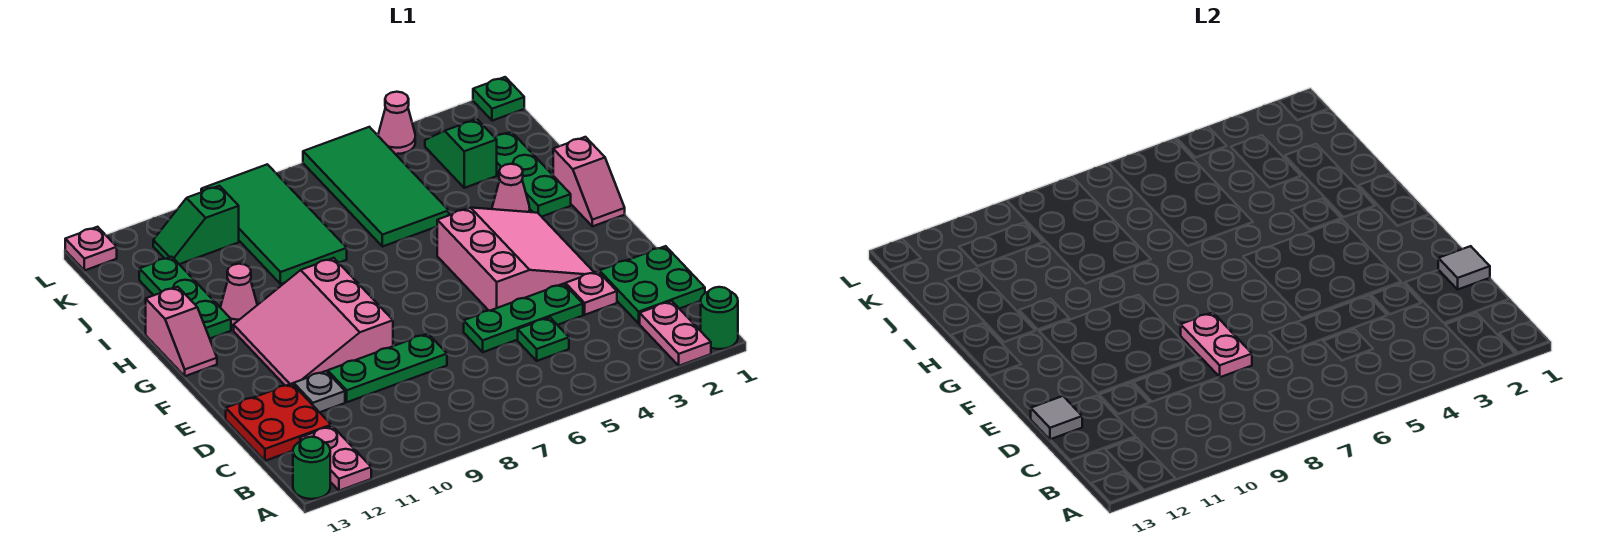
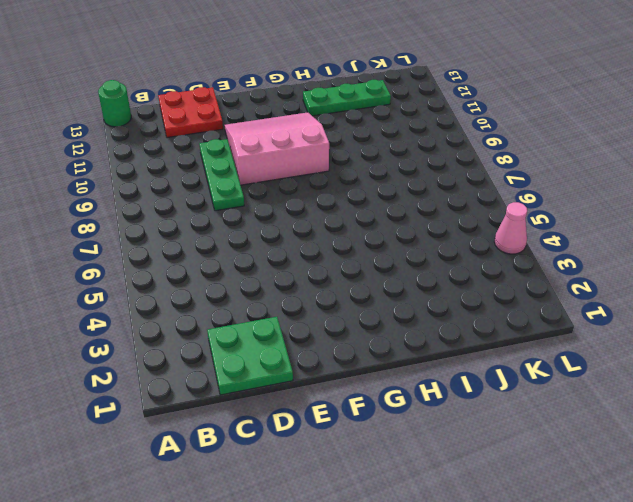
none -> green 1x1 round brick [701,287,738,349]
none -> pink 1x2 plate [640,301,711,366]
none -> pink 1x2 plate [300,426,371,491]

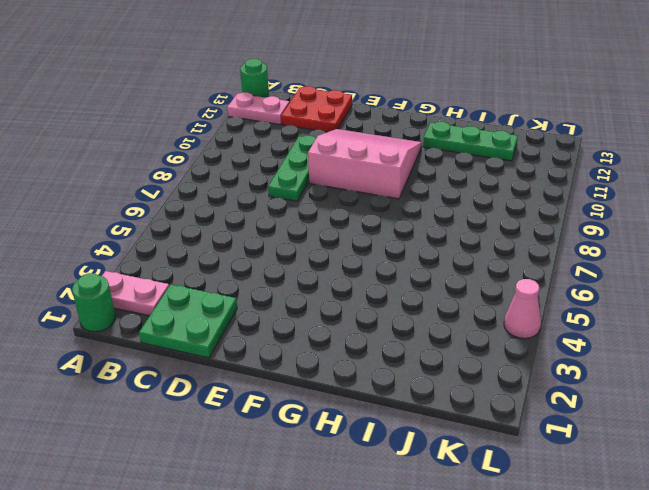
none -> green 1x1 plate [518,317,569,361]
none -> pink 1x1 plate [565,271,617,315]
none -> green 1x3 plate [464,284,583,352]

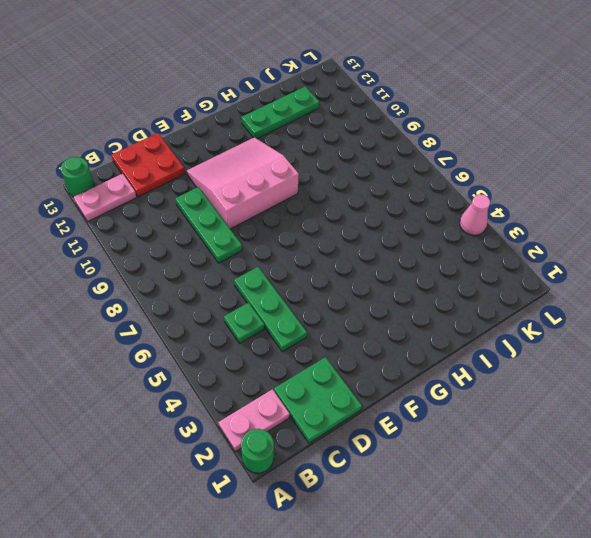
none -> pink 1x1 plate [565,271,617,315]
none -> grey 1x1 plate [294,371,345,412]
none -> pink 3x3 slope [437,208,594,311]

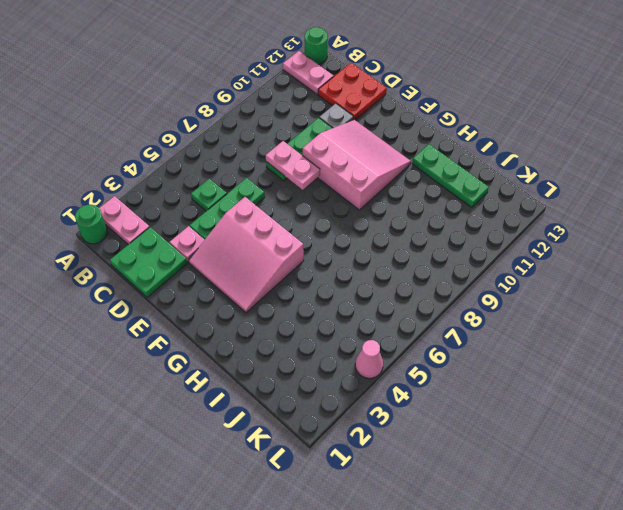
none -> pink 1x2 slope [553,137,625,226]
none -> pink 1x2 slope [146,287,217,376]
none -> green 1x3 plate [495,132,571,217]

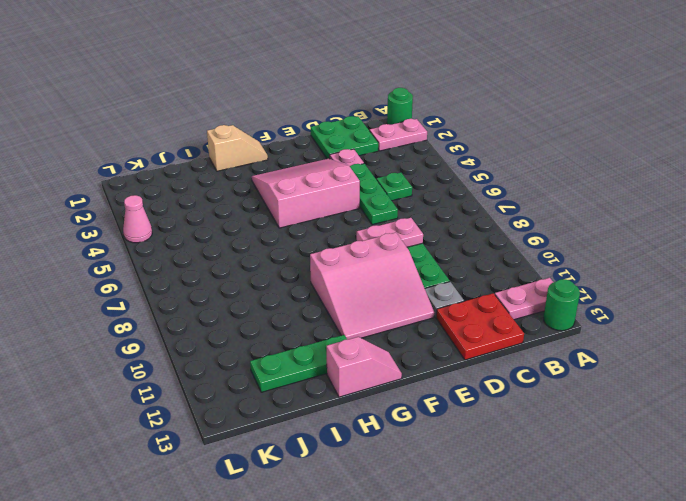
tan 1x2 slope [207,125,268,171] -> pink 1x2 slope [553,137,625,226]
none -> green 1x3 plate [495,132,571,217]
none -> pink 1x1 cone [492,164,530,212]
none -> pink 1x1 cone [221,264,257,325]

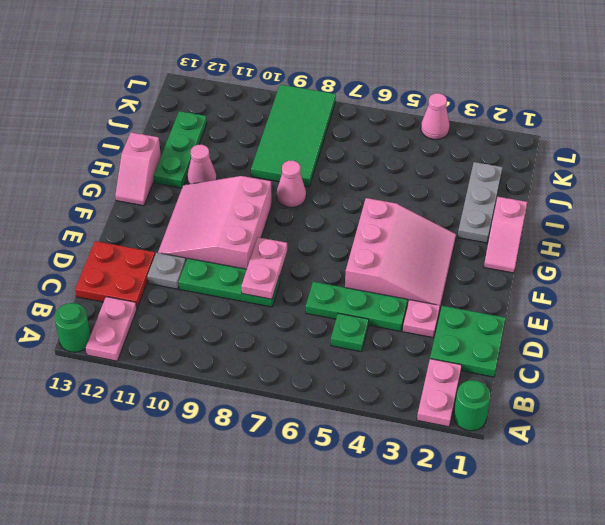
grey 1x3 plate [458,162,502,243] -> green 1x3 plate [495,132,571,217]
pink 1x1 cone [277,161,306,207] -> pink 1x1 cone moved to [492,164,530,212]
none -> green 2x4 tile [303,127,449,247]
none -> green 1x2 slope [425,119,497,188]
none -> green 1x2 slope [153,186,239,264]

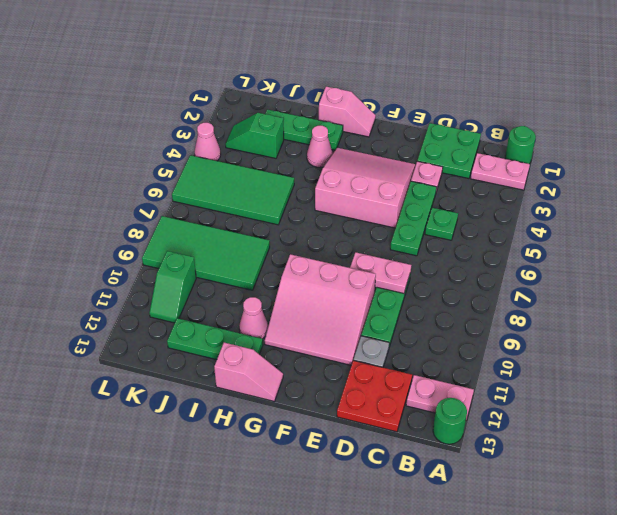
none -> green 1x1 plate [473,77,524,121]
none -> pink 1x1 plate [65,227,117,271]
none -> grey 1x1 tile [1438,246,1490,289]

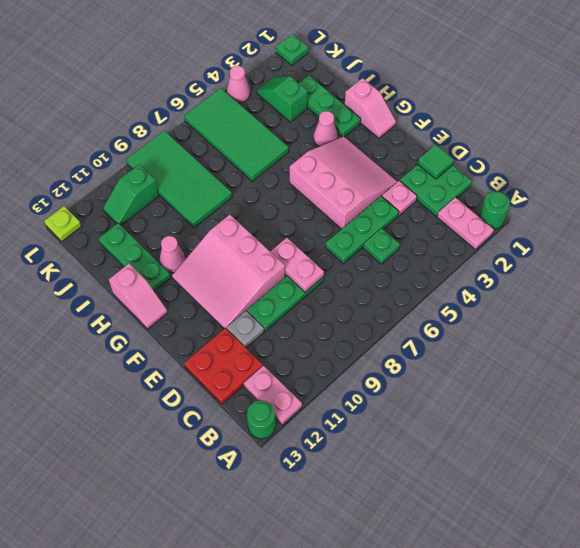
green 1x1 tile [418,145,454,179] -> grey 1x1 tile [1438,246,1490,289]
lime 1x1 plate [44,206,81,241] -> pink 1x1 plate [65,227,117,271]
none -> grey 1x1 tile [1031,396,1082,440]

